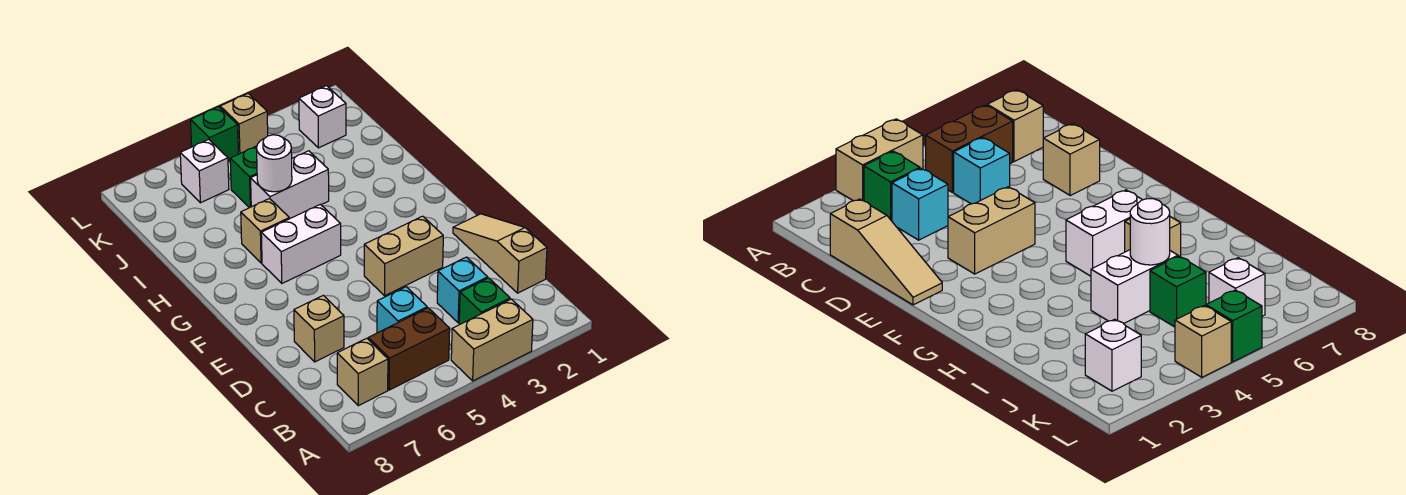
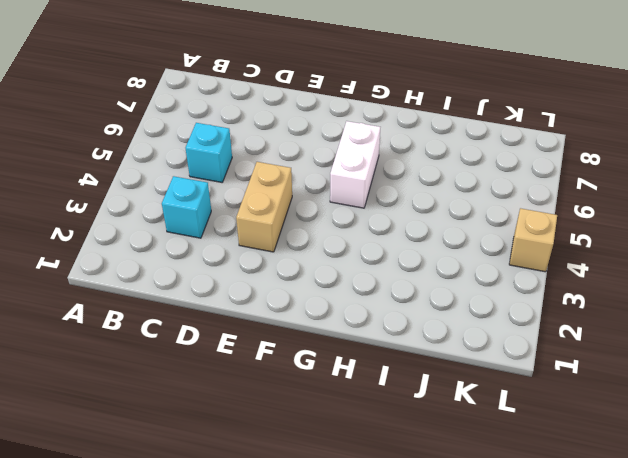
none -> tan 1x2 brick [451,299,533,381]
none -> green 1x1 brick [459,278,510,324]
none -> brown 1x2 brick [368,308,450,390]

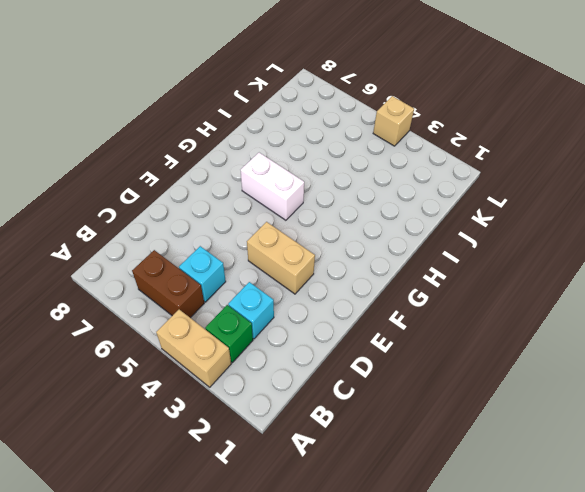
none -> tan 1x1 brick [337,338,388,406]
none -> tan 1x3 slope [453,214,547,293]
none -> tan 1x1 brick [294,295,344,362]

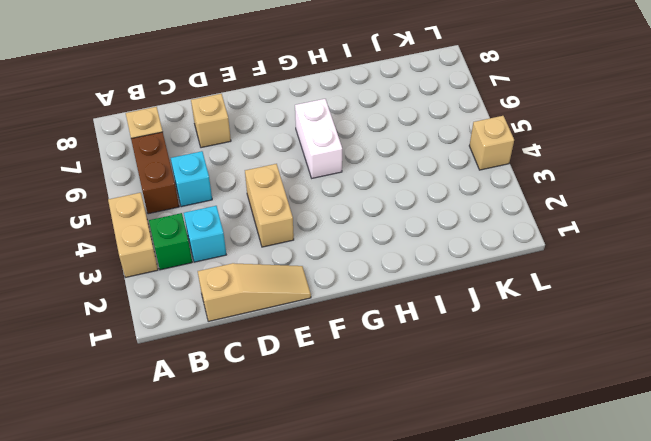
none -> tan 1x1 brick [241,199,289,263]
none -> white 1x2 brick [251,151,329,219]
none -> green 1x1 brick [230,146,257,208]

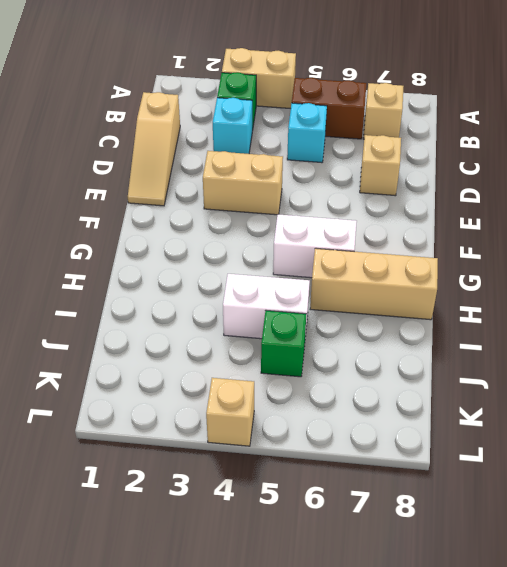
tan 1x3 brick [310,248,438,320] -> tan 1x1 brick [241,199,289,263]
none -> white 1x1 brick [299,86,346,148]
none -> white 1x1 brick [180,139,229,203]
none -> green 1x1 brick [191,107,238,161]

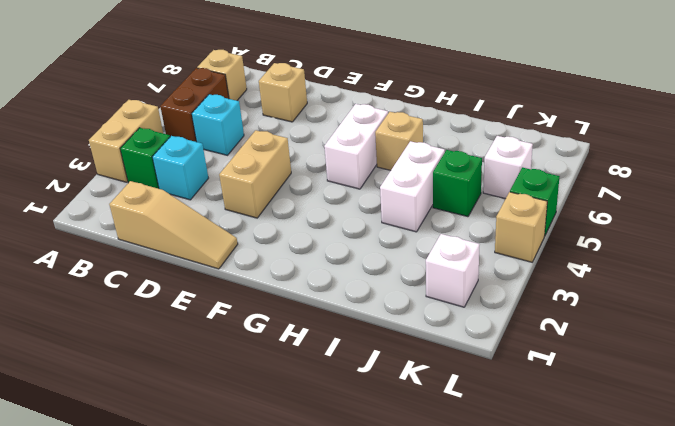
none -> white 1x1 round brick [257,135,292,192]

